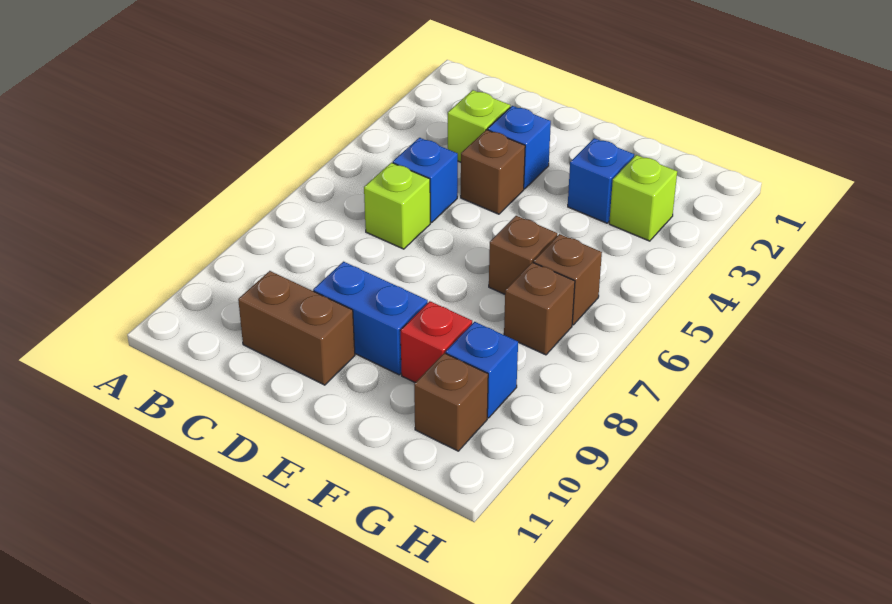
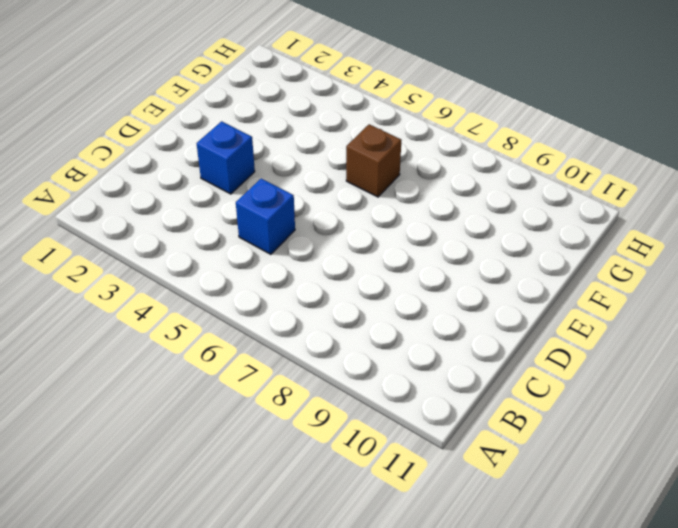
none -> lime 1x1 brick [448,90,510,162]
none -> lime 1x1 brick [364,163,430,249]
none -> brown 1x2 brick [238,271,355,385]

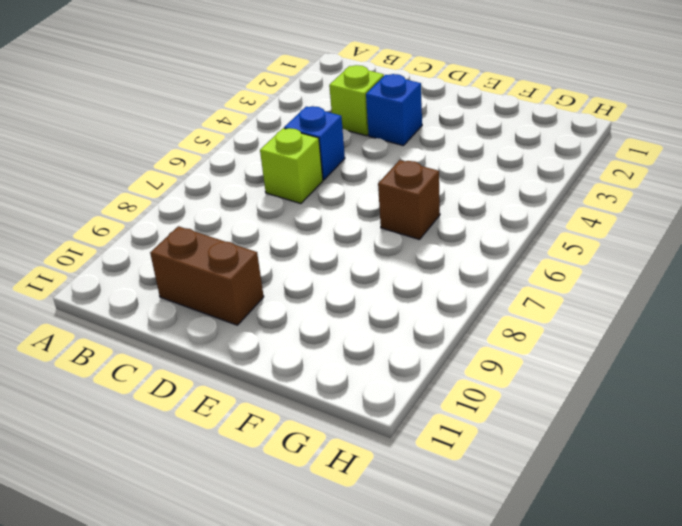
none -> brown 1x1 brick [461,130,525,214]
none -> blue 1x2 brick [313,262,428,375]
none -> blue 1x1 brick [568,138,634,223]

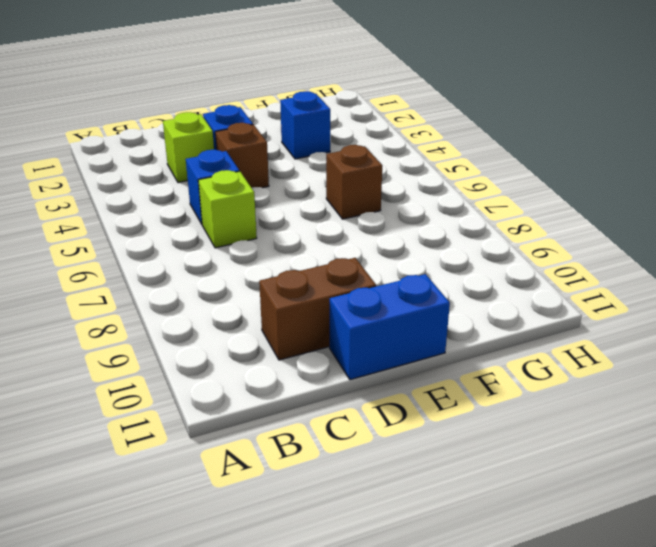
blue 1x2 brick [330,274,450,380] -> blue 1x2 brick moved to [313,262,428,375]
none -> red 1x1 brick [400,301,472,382]
none -> lime 1x1 brick [609,155,677,241]
none -> brown 1x1 brick [533,234,602,325]

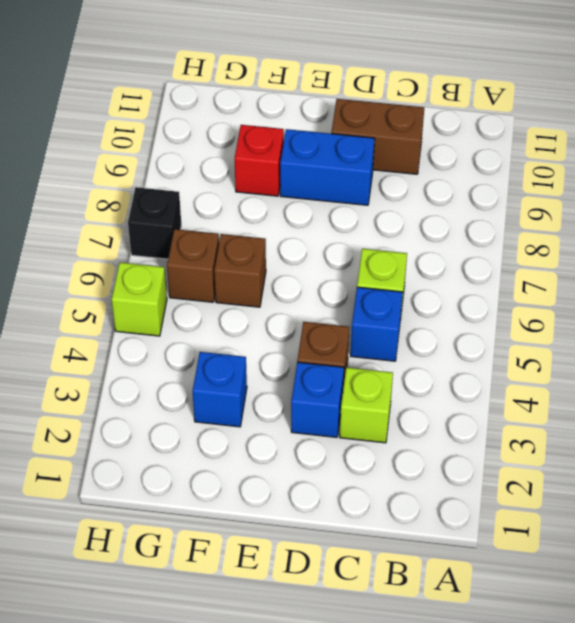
lime 1x1 brick [112,262,167,336] -> lime 1x1 brick moved to [609,155,677,241]
black 1x1 brick [128,187,181,259] -> none
none -> brown 1x1 brick [504,262,575,355]
none -> blue 1x1 brick [446,322,518,418]
none -> brown 1x1 brick [414,353,488,451]

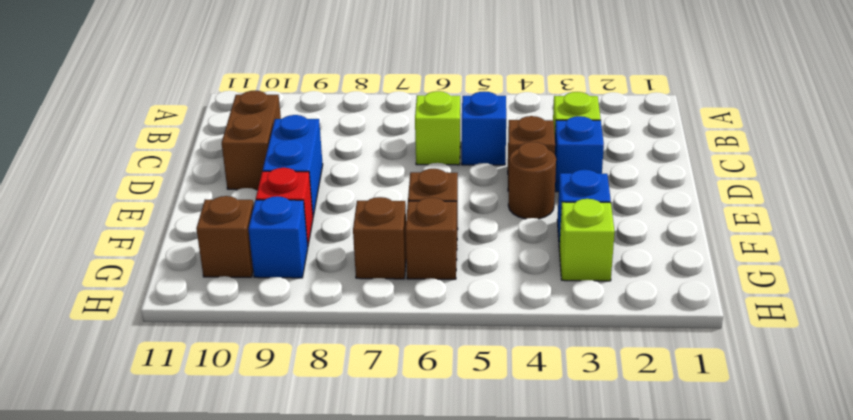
brown 1x1 round brick [508,142,556,219] -> none

